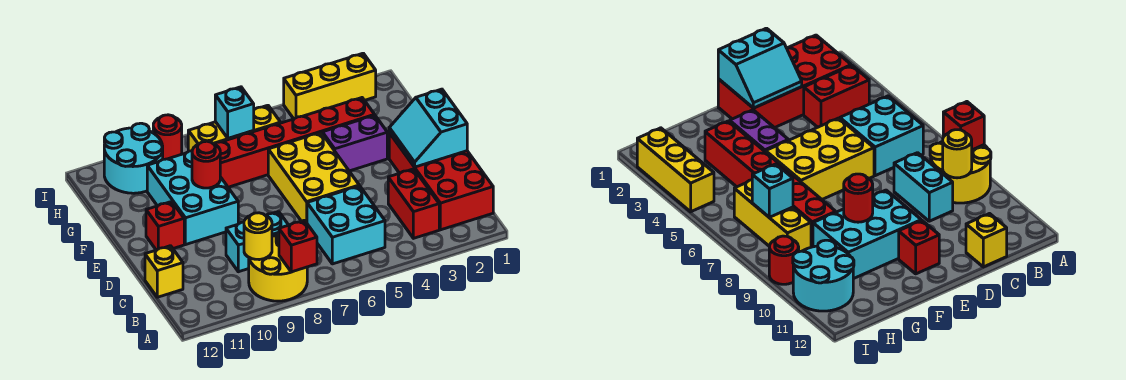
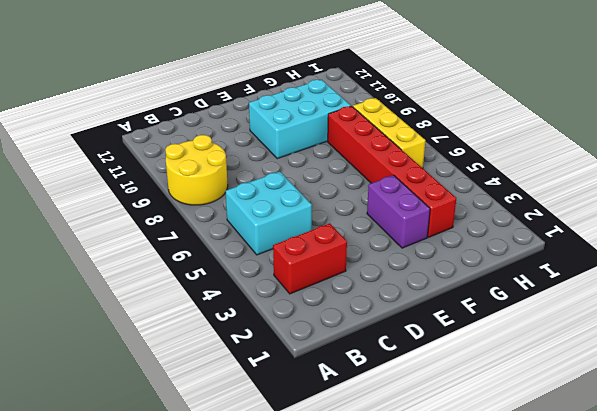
none -> red 2x4 brick [389,133,493,230]
none -> cyan 1x2 brick [226,212,288,272]
none -> yellow 1x1 brick [145,246,183,297]

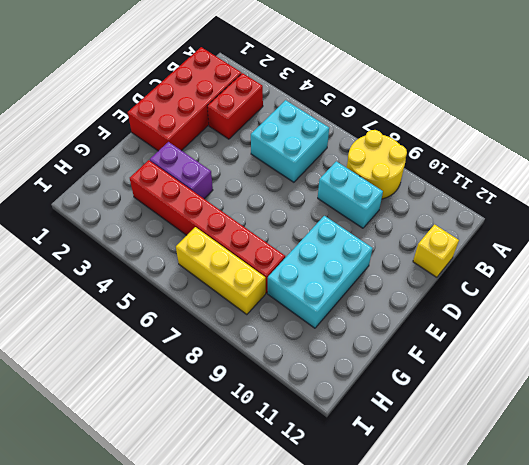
none -> yellow 2x3 brick [268,133,359,223]
none -> red 1x1 brick [146,202,184,250]
none -> cyan 2x2 round brick [104,123,163,193]

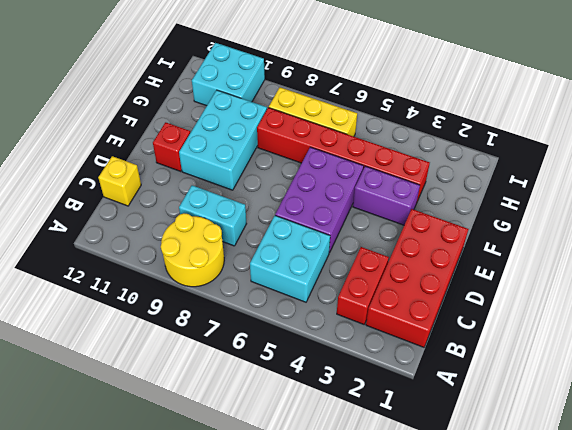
purple 2x3 brick [275,147,364,253] -> yellow 2x3 brick [268,133,359,223]
cyan 2x2 brick [192,43,265,106] -> cyan 2x2 round brick [104,123,163,193]
none -> yellow 1x3 brick [284,53,376,119]
none -> red 1x1 round brick [153,115,182,159]
none -> red 1x1 brick [279,220,317,272]

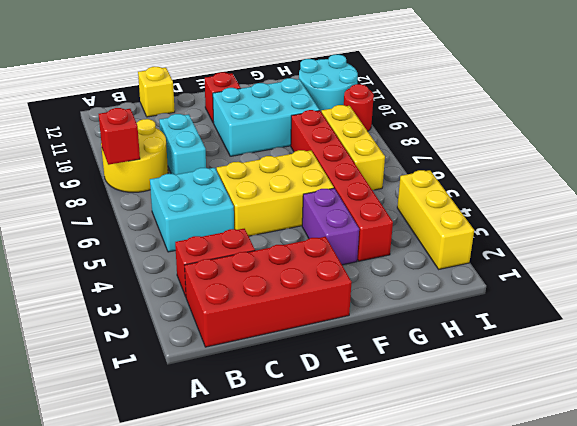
none -> yellow 1x1 round brick [244,213,272,260]
none -> cyan 2x2 slope [389,89,467,167]
none -> red 1x1 round brick [192,141,220,188]

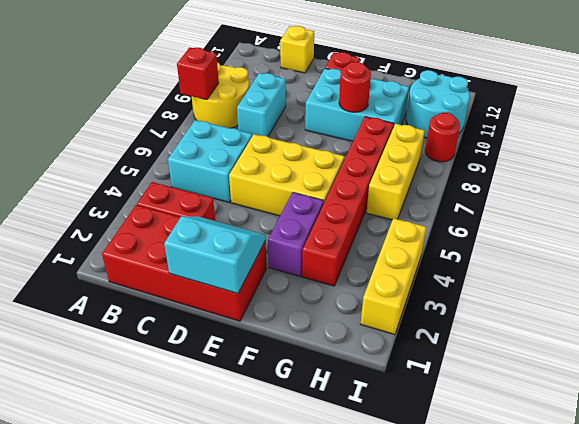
none -> yellow 1x1 round brick [244,213,272,260]
none -> cyan 1x1 brick [215,87,254,138]

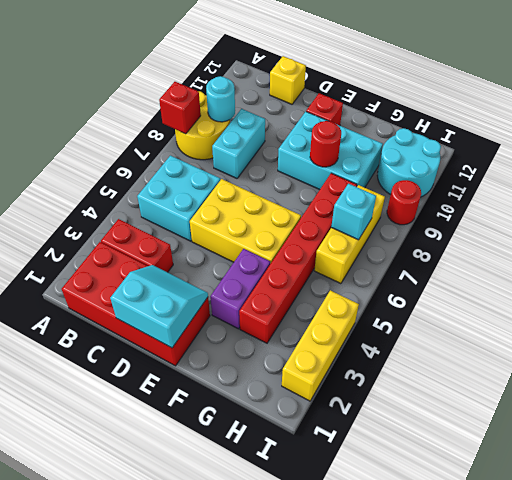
cyan 1x1 round brick [206,76,235,122] -> yellow 1x1 round brick [244,213,272,260]

